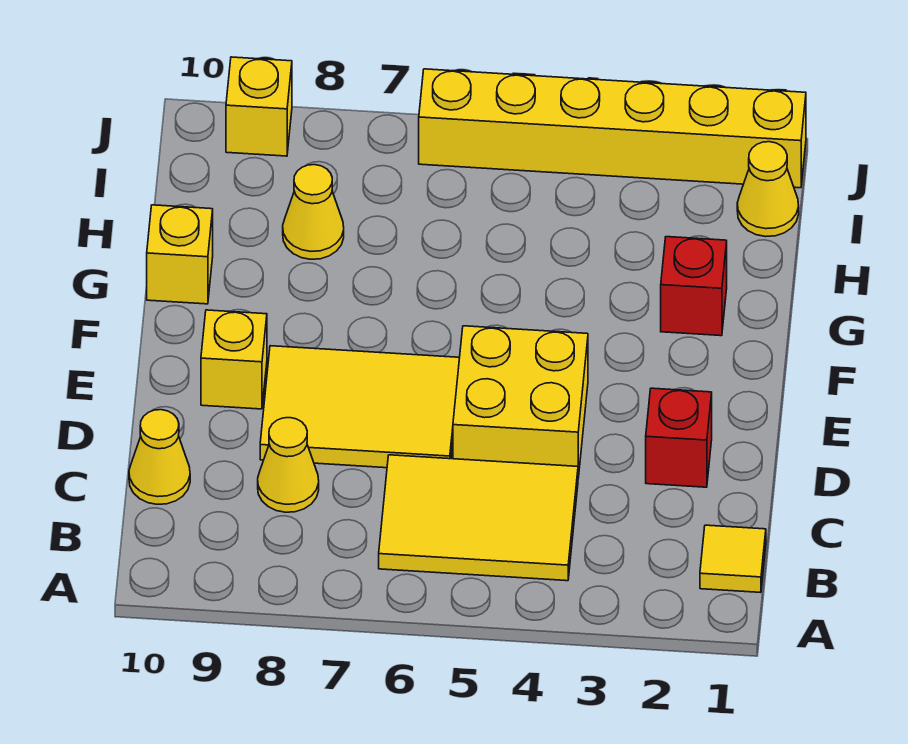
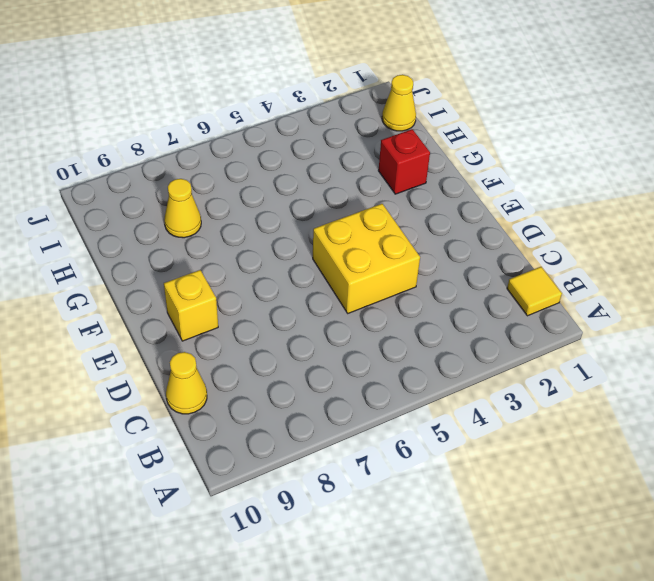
none -> yellow 2x3 tile [379,455,578,581]
none -> yellow 1x1 cone [258,418,319,512]
none -> red 1x1 brick [646,388,712,487]

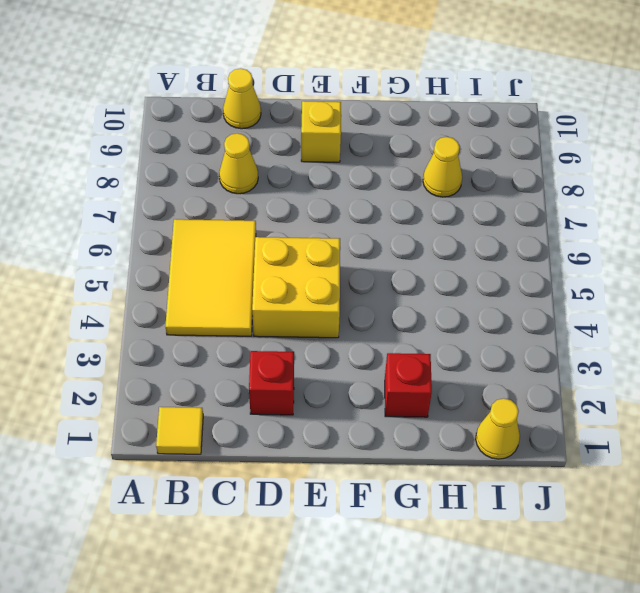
none -> yellow 2x3 tile [260,346,460,468]
none -> yellow 1x1 brick [147,205,213,304]
none -> yellow 1x6 brick [419,69,806,188]

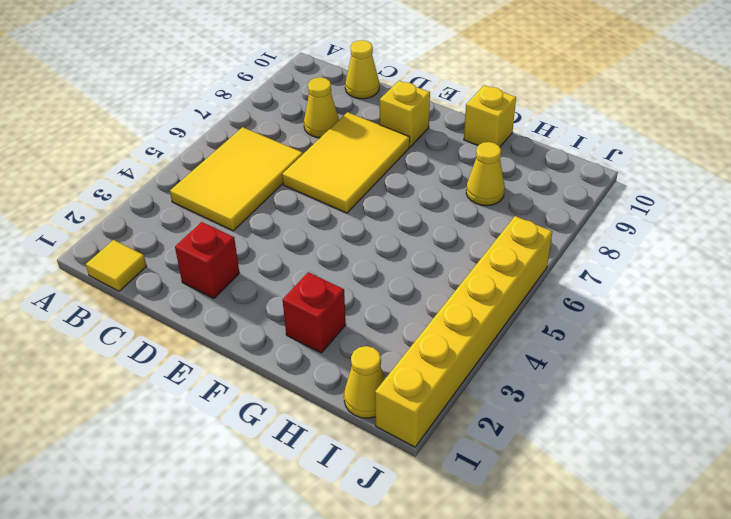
none -> yellow 2x2 brick [453,326,588,478]
none -> yellow 1x1 brick [226,57,292,156]

